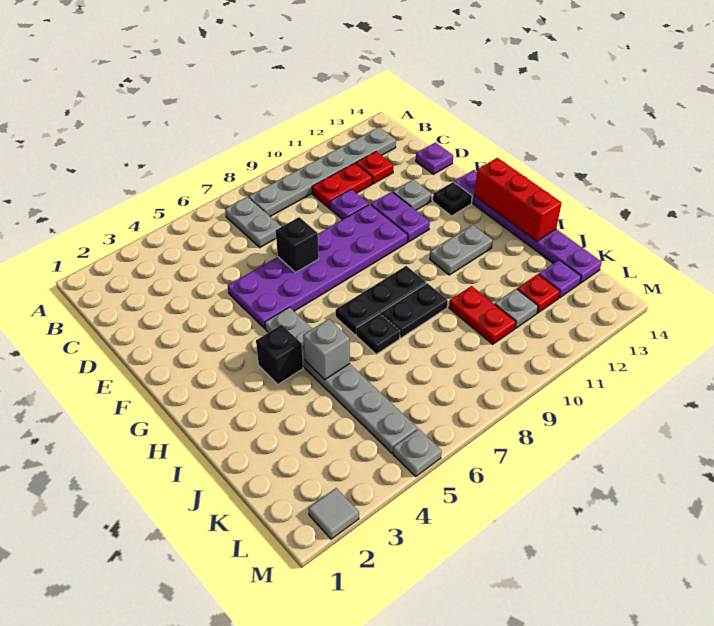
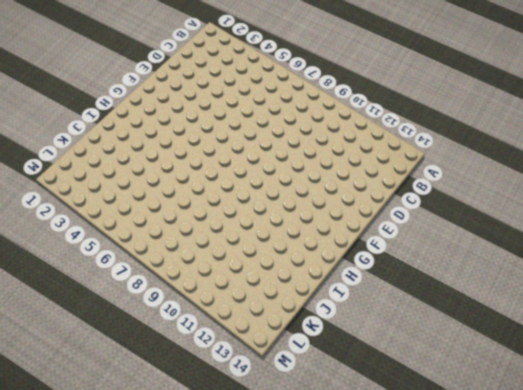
none -> grey 1x2 plate [225,197,281,247]
none -> grey 1x6 plate [249,127,396,216]
none -> red 1x2 plate [312,163,372,208]

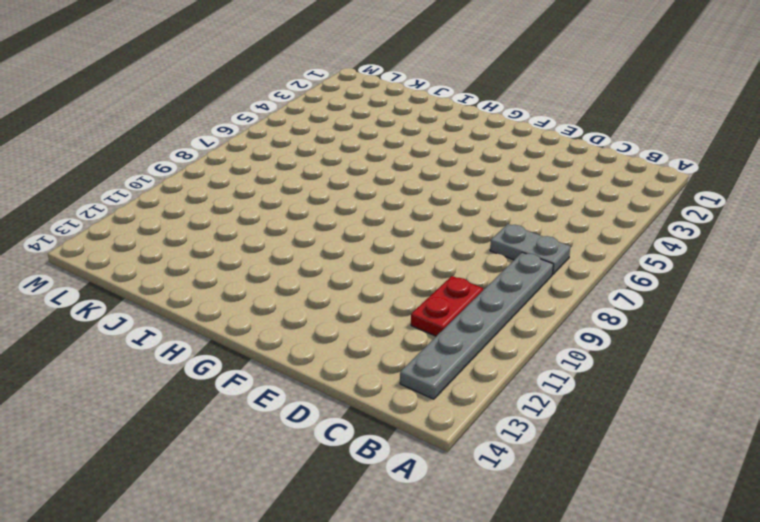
none -> red 1x1 plate [356,152,393,184]
none -> purple 1x1 plate [330,189,369,220]
none -> purple 1x1 plate [416,142,453,174]

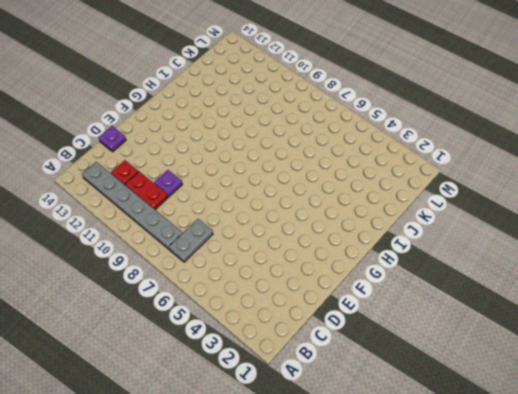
none -> purple 2x6 plate [228,204,408,329]
none -> purple 1x2 plate [371,192,430,242]
none -> grey 1x1 plate [393,180,431,210]

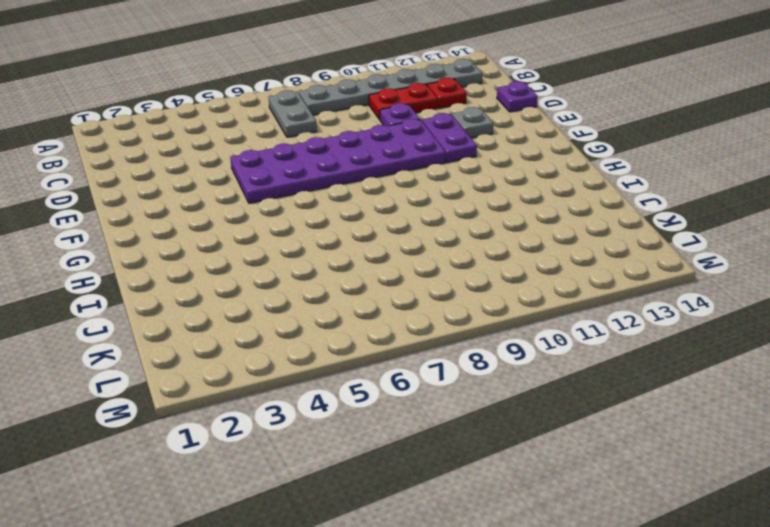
none -> black 1x1 plate [433,182,472,216]
none -> purple 1x6 plate [454,170,602,283]
none -> grey 1x6 plate [265,307,417,453]

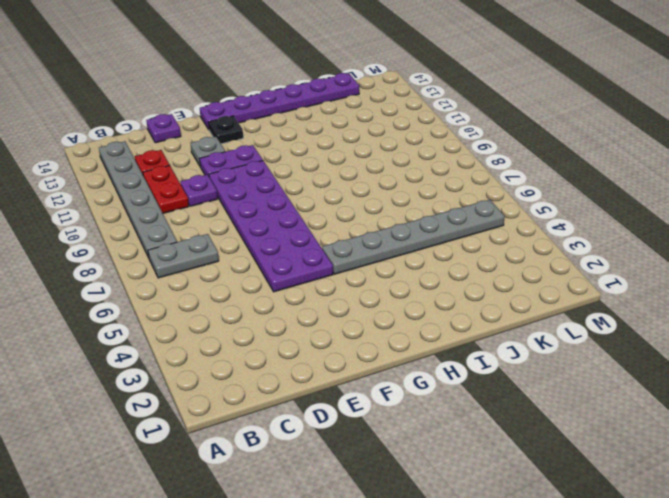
none -> black 1x1 brick [256,325,303,384]
none -> black 1x3 plate [336,266,426,335]
none -> grey 1x2 plate [430,225,493,275]

